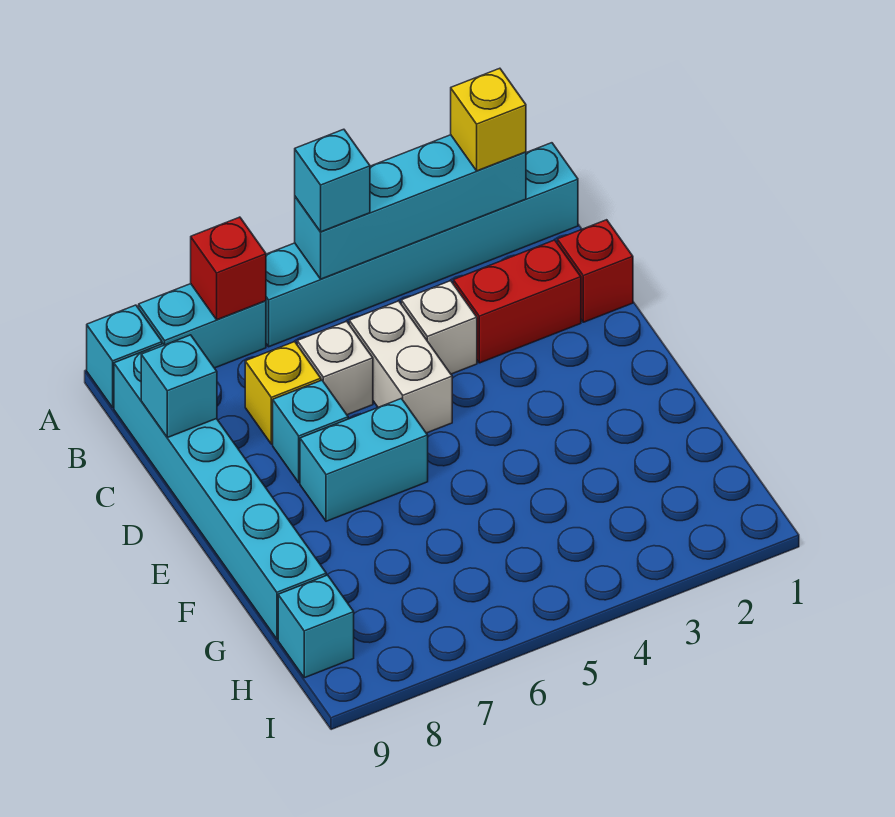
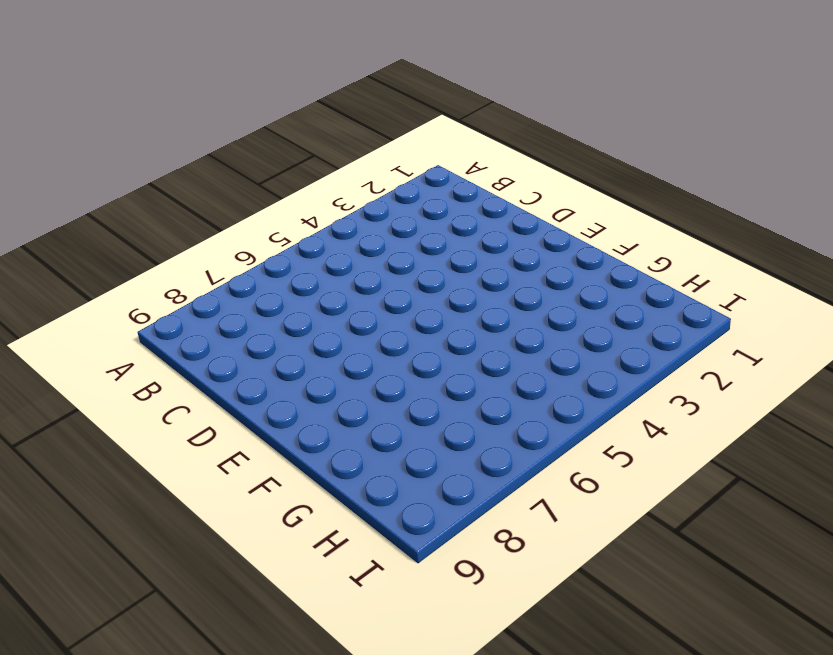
none -> cyan 1x6 brick [266,143,578,347]
none -> cyan 1x2 brick [139,284,266,368]
none -> cyan 1x1 brick [87,305,162,408]

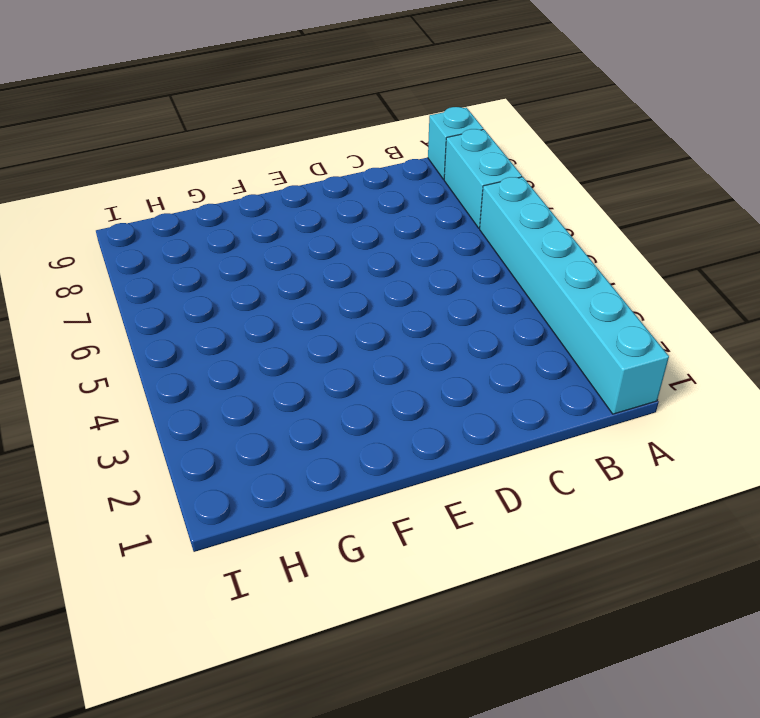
none -> cyan 1x6 brick [114,344,326,639]
none -> red 1x1 brick [557,220,633,322]
none -> red 1x2 brick [453,240,581,363]

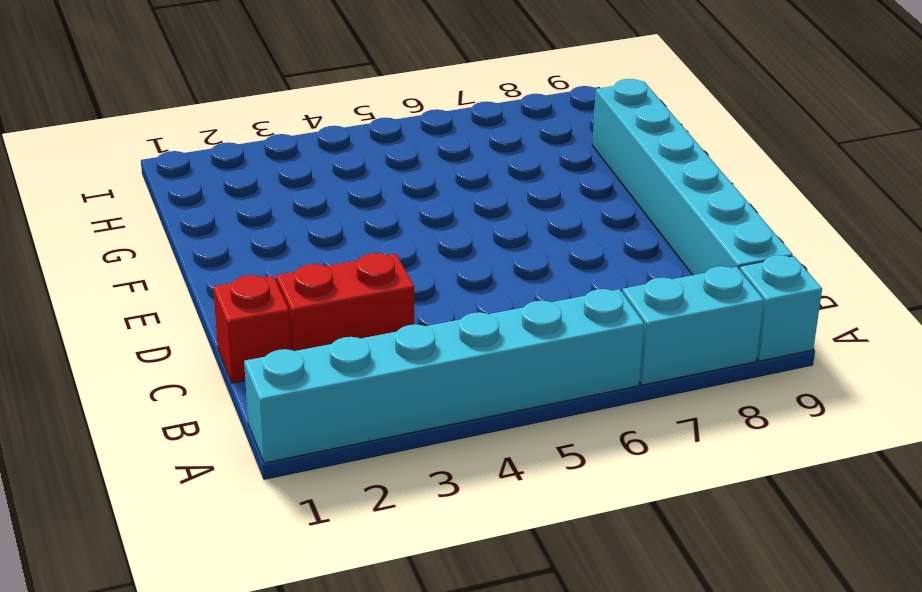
none -> white 1x1 brick [401,281,477,374]
none -> white 1x2 brick [349,301,452,433]
none -> white 1x1 brick [297,321,373,415]

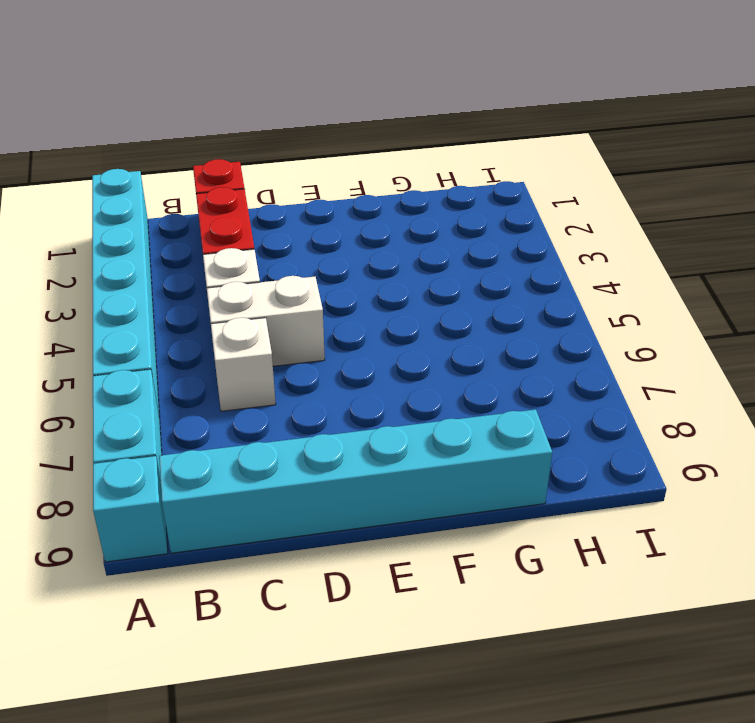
none -> yellow 1x1 brick [245,342,321,444]
none -> cyan 1x1 brick [273,380,348,483]
none -> cyan 1x2 brick [300,399,428,521]

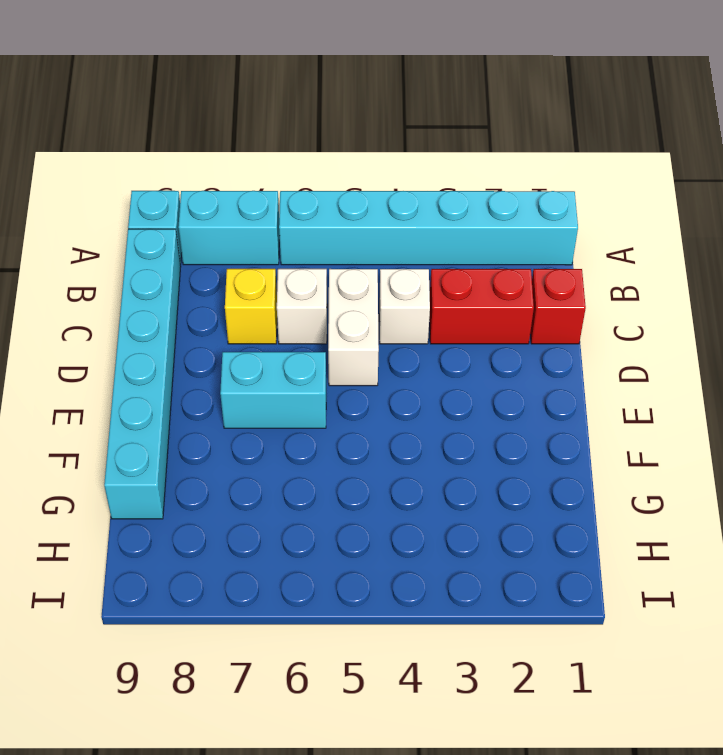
none -> cyan 1x1 brick [273,380,348,483]
none -> cyan 1x1 brick [278,575,354,678]
none -> cyan 1x4 brick [295,135,526,279]

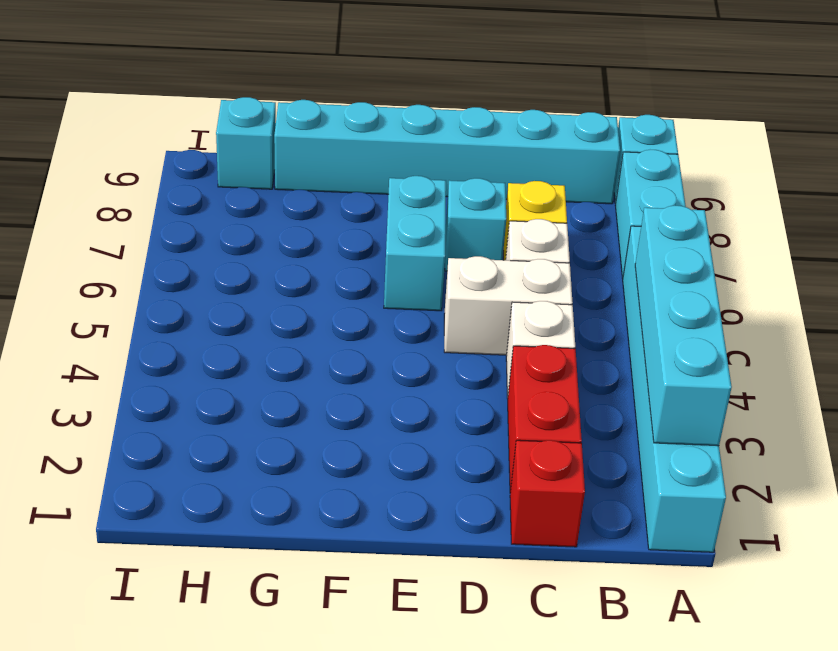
none -> red 1x1 brick [191,217,266,320]
none -> cyan 1x1 brick [141,335,217,438]
none -> yellow 1x1 brick [451,68,526,171]

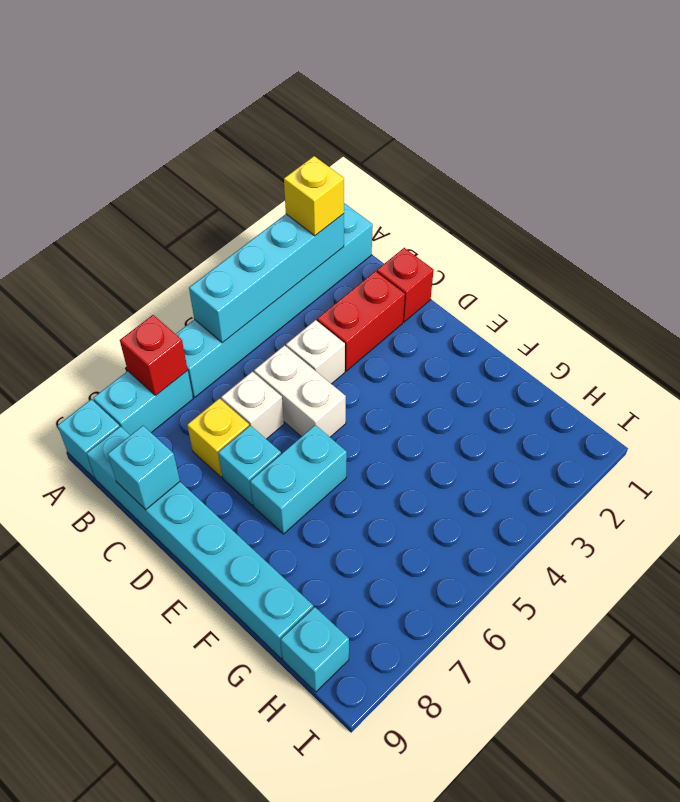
none -> cyan 1x1 brick [295,129,370,232]

